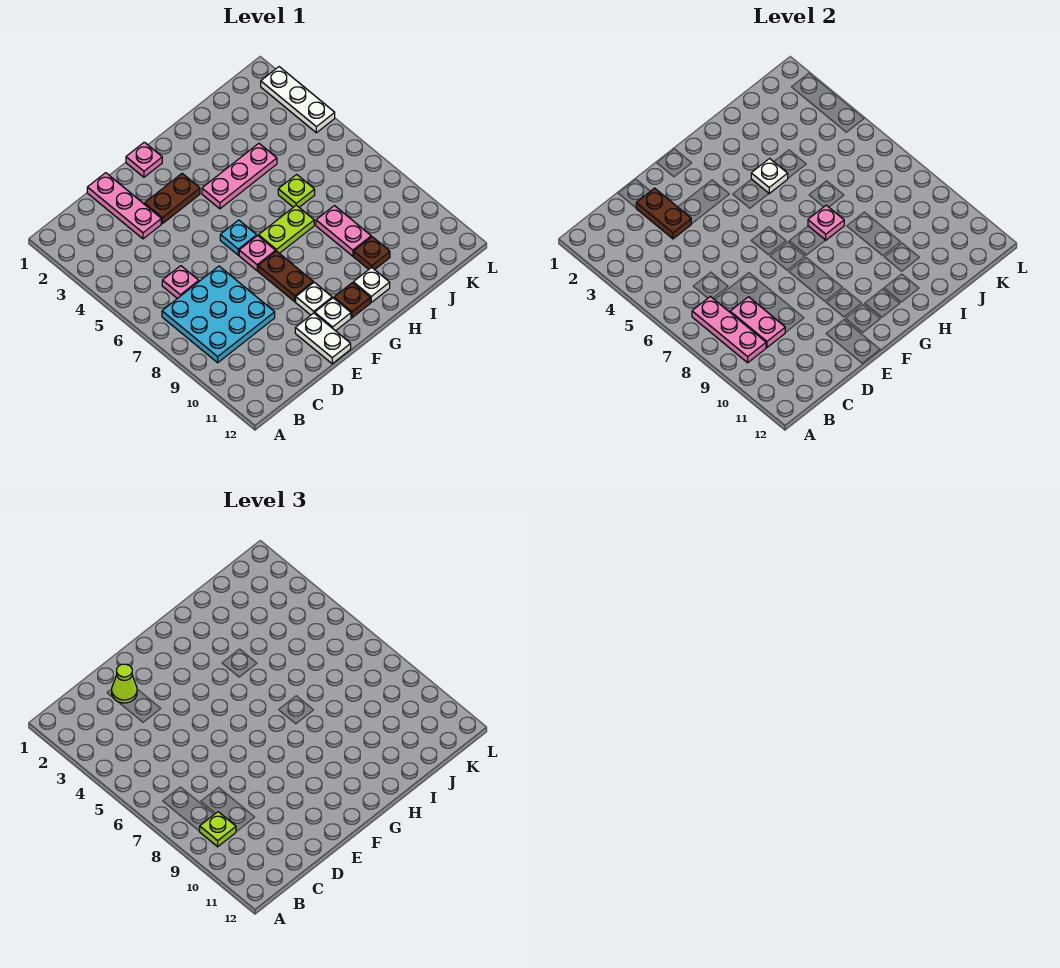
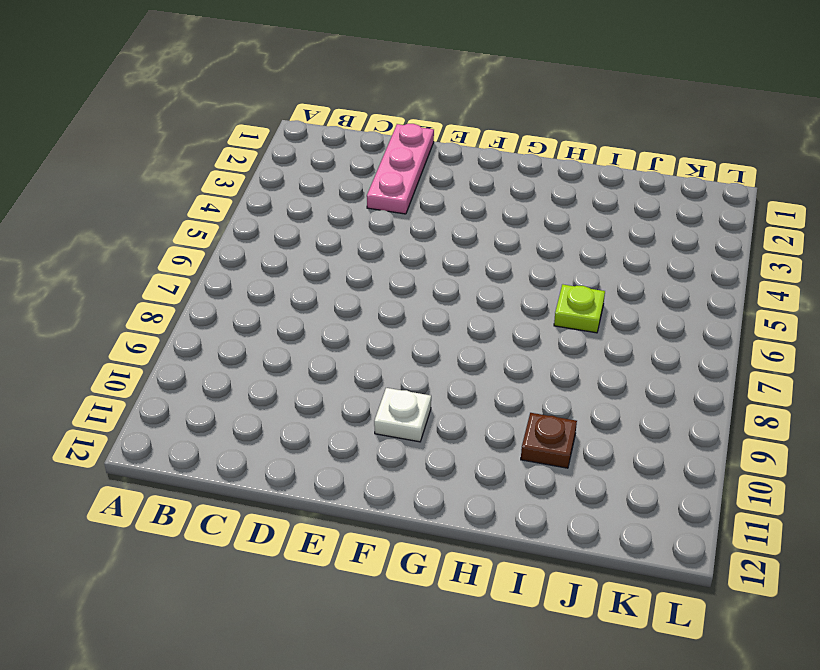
none -> cyan 3x3 plate [162,266,275,363]
none -> pink 1x1 plate [162,266,199,299]
none -> brown 1x2 plate [144,174,200,224]

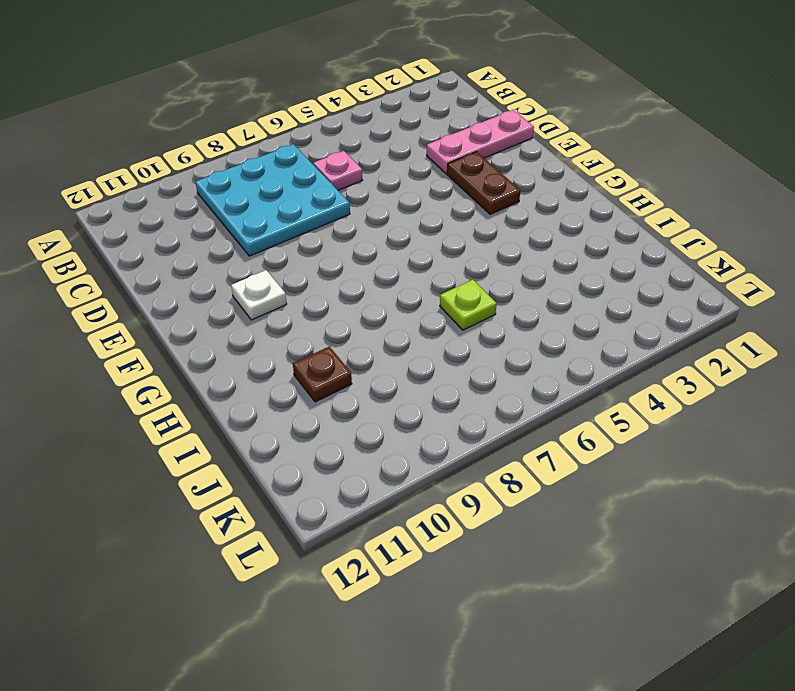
none -> white 1x2 plate [295,313,351,364]
none -> pink 1x1 plate [126,142,162,177]
none -> cyan 1x1 plate [220,220,257,255]

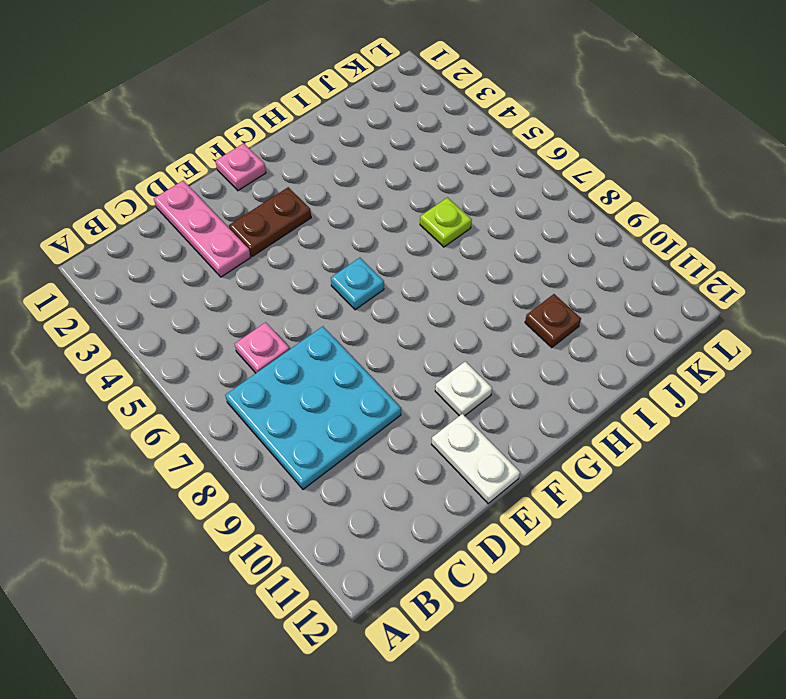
none -> pink 1x1 plate [239,236,276,271]
none -> brown 1x2 plate [258,251,313,302]
none -> white 1x1 plate [315,298,351,331]

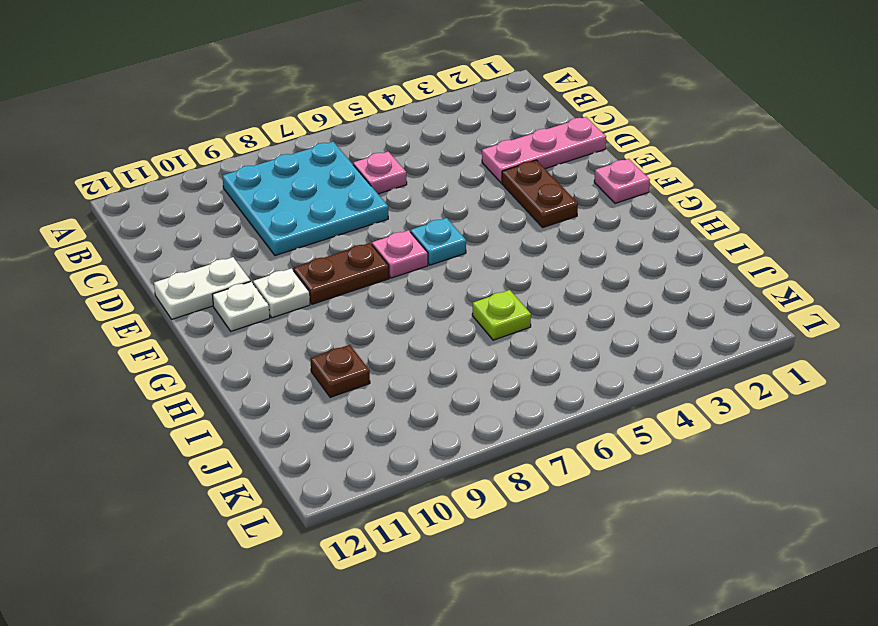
none -> pink 1x3 plate [202,143,277,209]
none -> lime 1x2 plate [259,205,314,253]
none -> brown 1x1 plate [334,283,370,318]

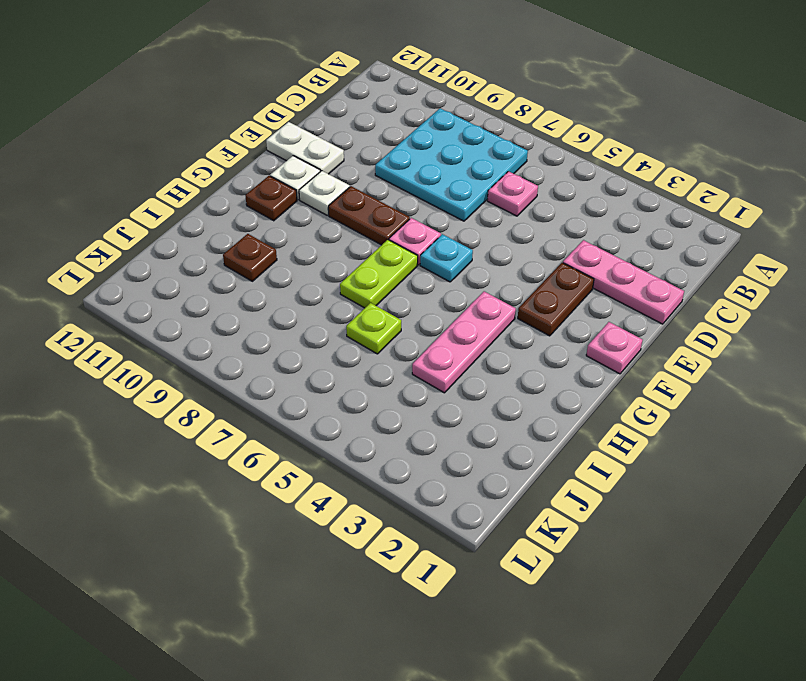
none -> white 1x1 plate [353,267,390,302]
none -> pink 1x2 plate [316,206,371,256]
none -> white 1x3 plate [261,67,335,133]

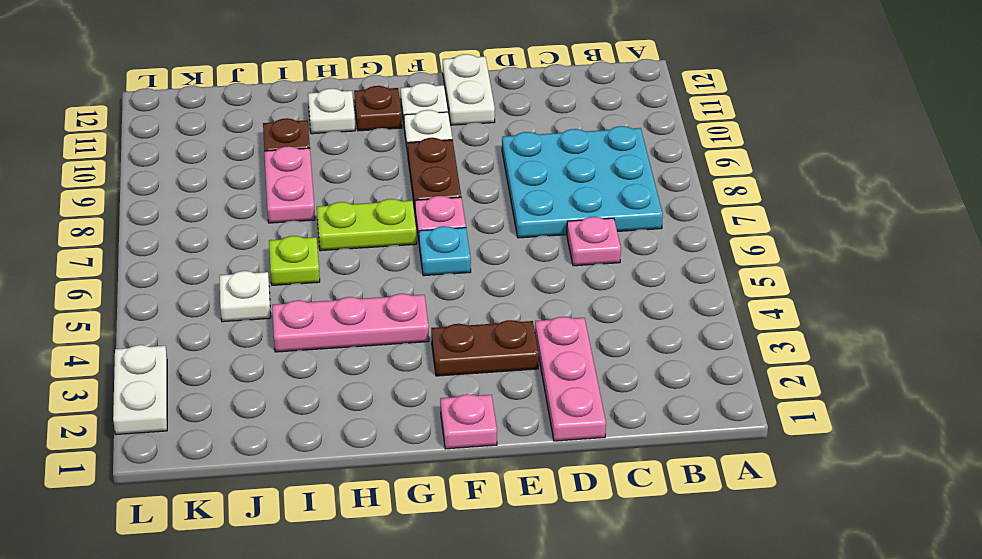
white 1x1 plate [219,271,271,322] -> white 1x1 plate moved to [751,159,788,194]
white 1x2 plate [113,345,167,434] -> white 1x3 plate [261,67,335,133]
none -> pink 1x3 plate [692,296,766,363]
none -> pink 1x2 plate [730,297,785,348]
none -> brown 1x2 plate [636,188,691,239]

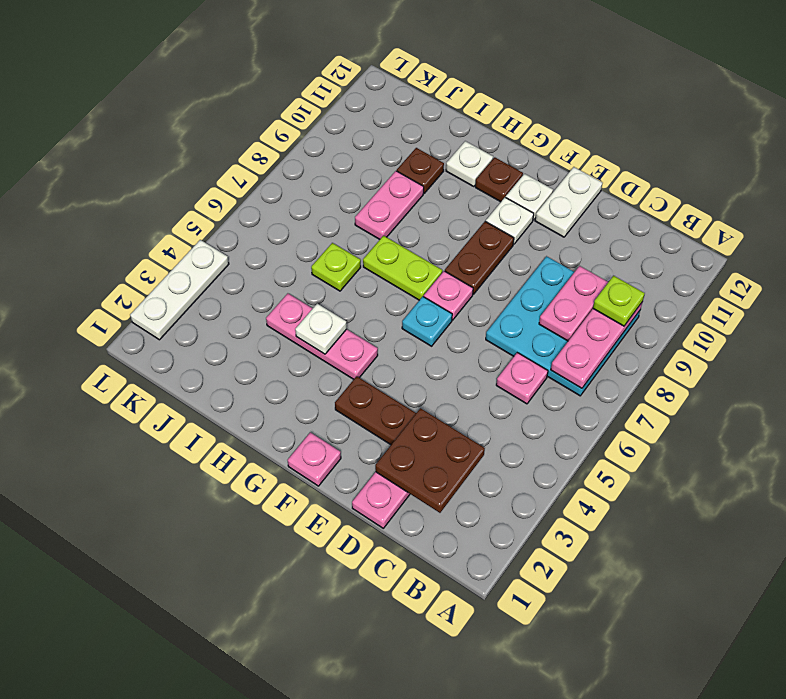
brown 2x2 plate [375,408,485,513] -> brown 1x2 plate [636,188,691,239]
none -> pink 1x1 plate [808,205,844,240]
none -> lime 1x1 cone [112,664,137,703]

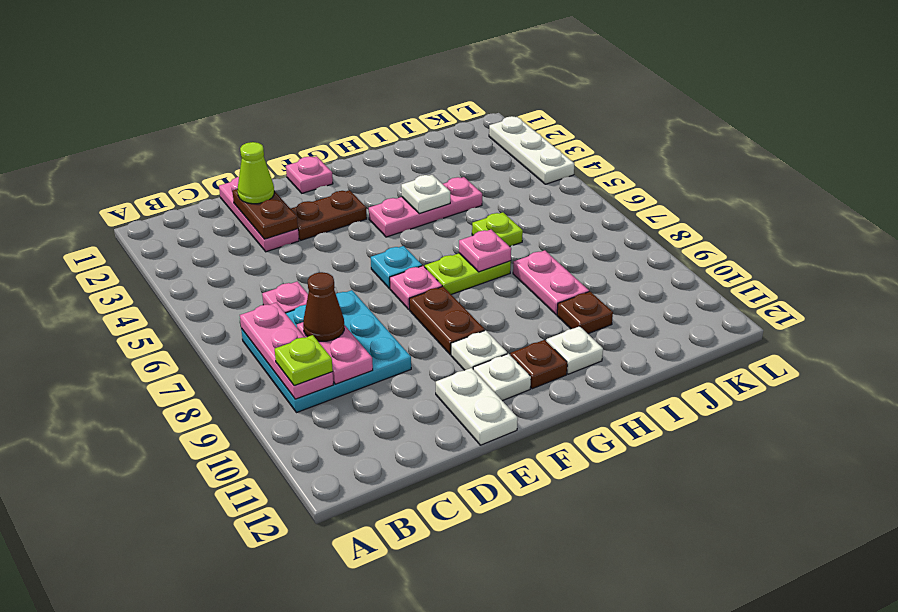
brown 1x1 cone [303,272,344,341] -> none

